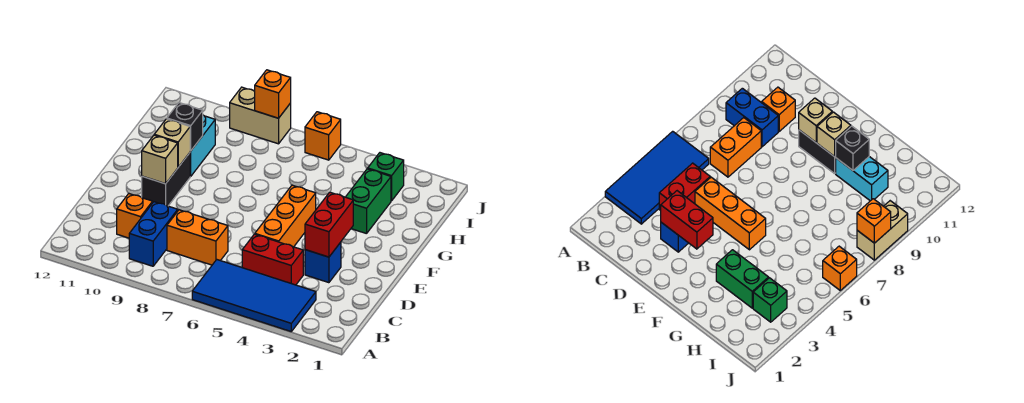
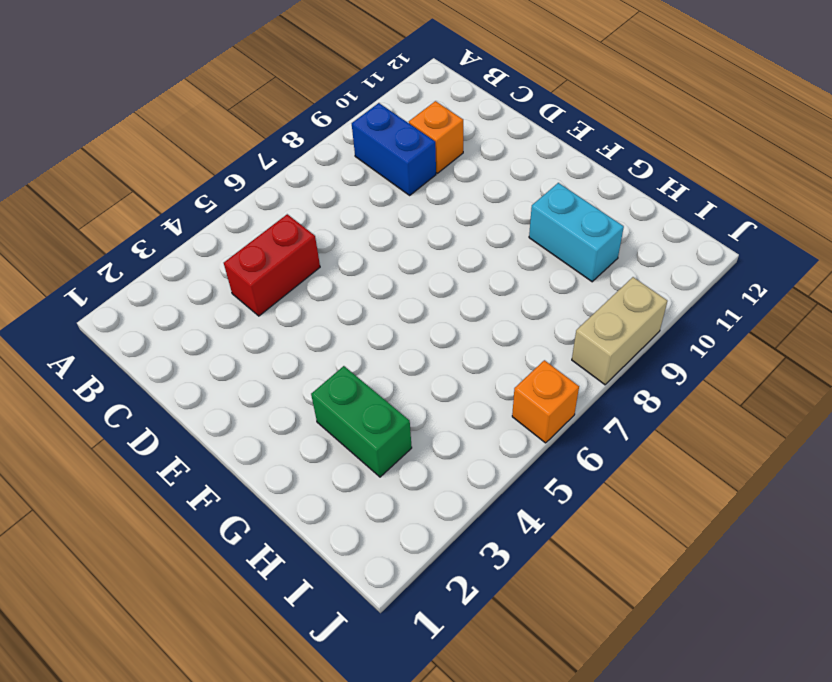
none -> blue 2x4 tile [192,260,316,331]
none -> orange 1x2 brick [167,210,228,265]
none -> blue 1x1 brick [305,242,341,283]

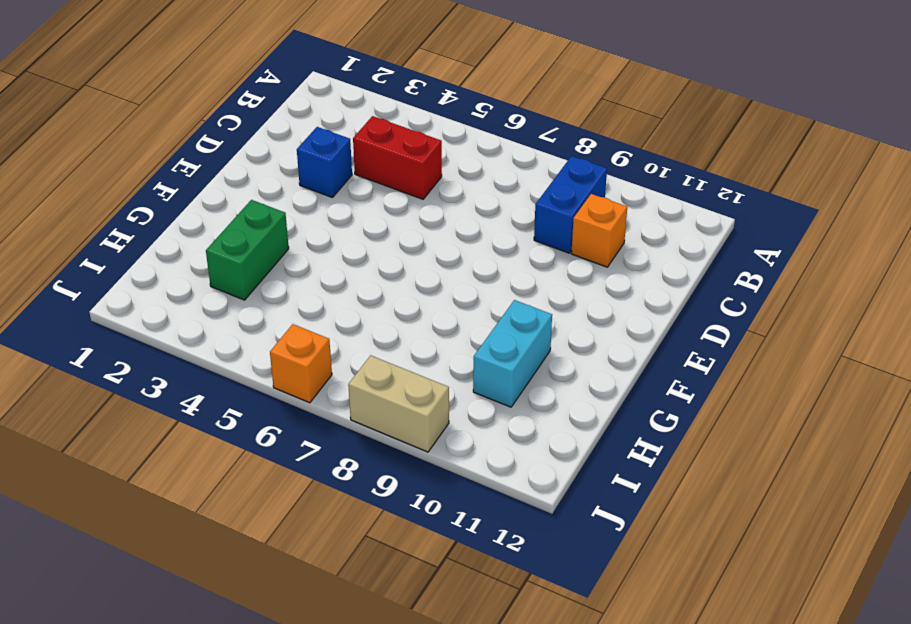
none -> blue 2x4 tile [192,260,316,331]
none -> orange 1x2 brick [167,210,228,265]
none -> orange 1x3 brick [255,185,316,247]

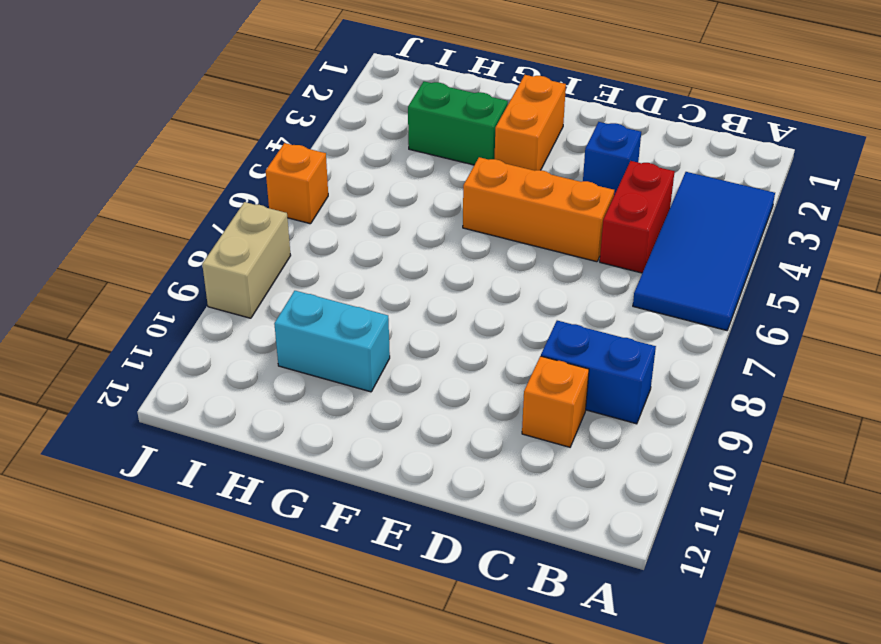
orange 1x2 brick [495,75,566,171] -> orange 1x2 brick moved to [167,210,228,265]
none -> black 1x2 brick [142,153,191,206]
none -> green 1x1 brick [368,153,404,201]
none -> red 1x2 brick [305,192,353,257]

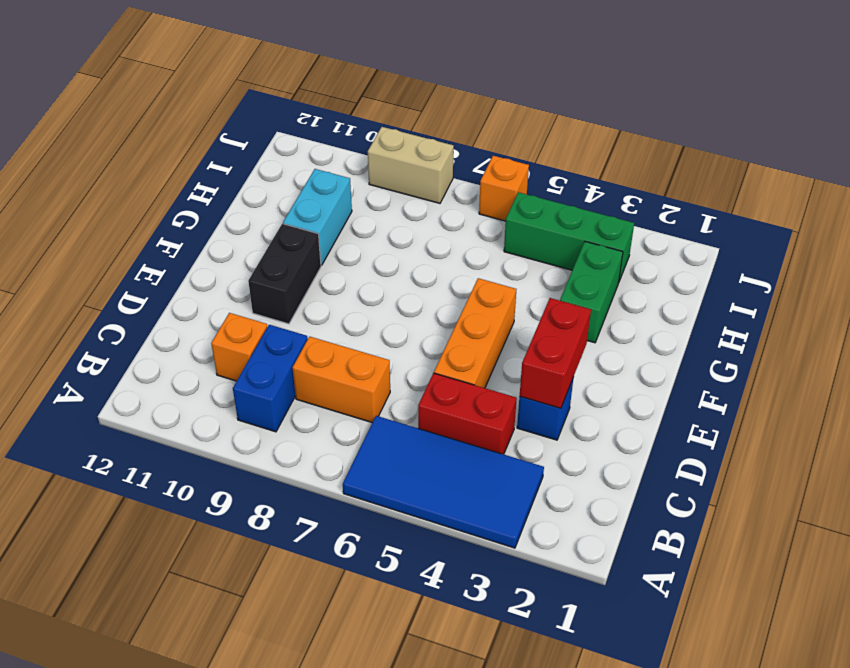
green 1x3 brick [504,192,634,281] -> green 1x1 brick [368,153,404,201]
none -> tan 1x1 brick [142,135,178,184]
none -> tan 1x1 brick [154,119,191,167]
none -> black 1x1 brick [167,103,203,151]

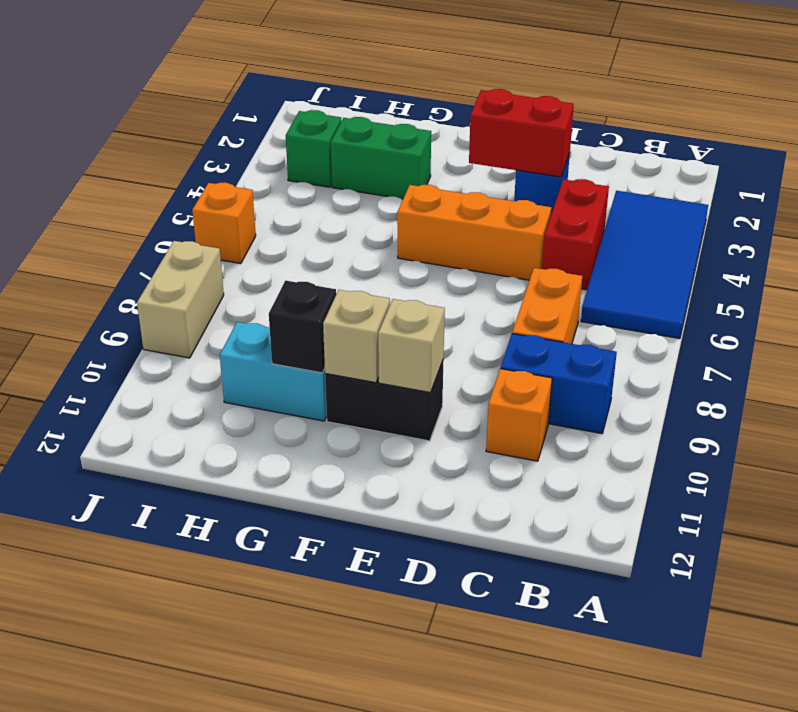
none -> orange 1x1 brick [255,70,291,118]

